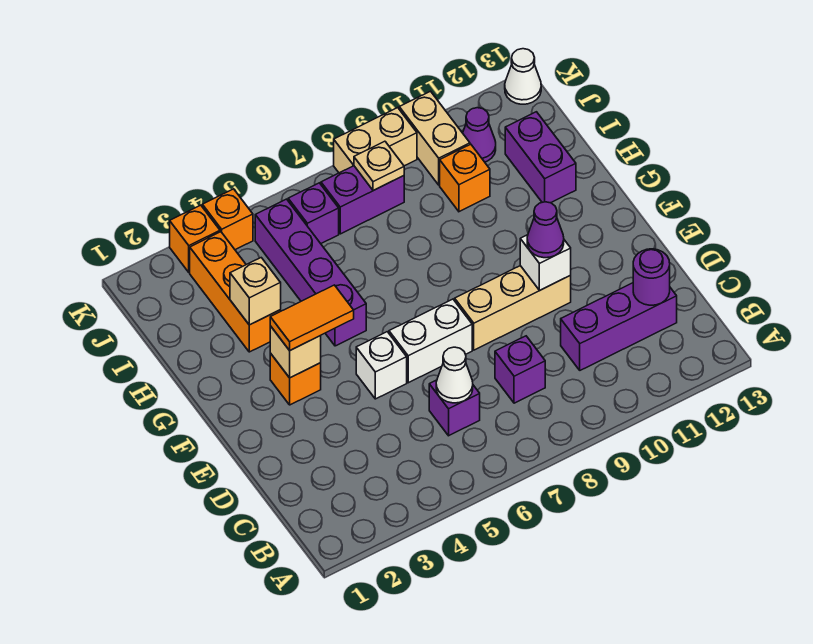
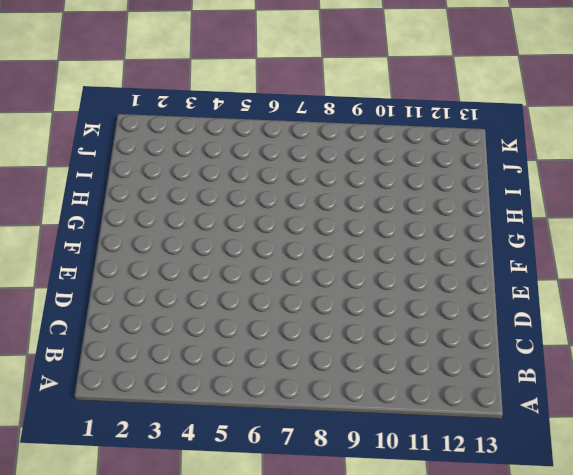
none -> purple 1x1 brick [429,380,480,436]
none -> purple 1x1 brick [495,336,545,403]
none -> purple 1x3 brick [561,283,677,370]

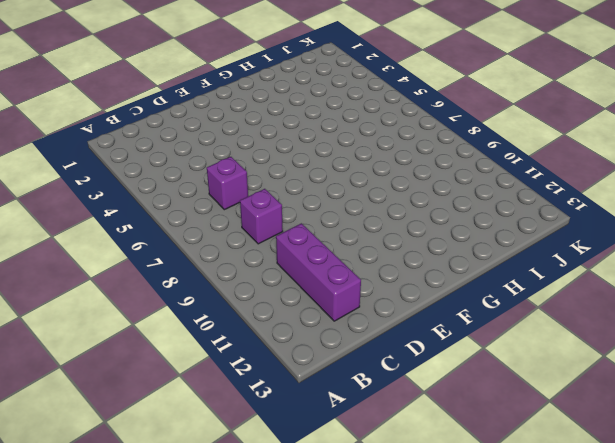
none -> white 1x1 brick [356,332,407,399]
none -> white 1x2 brick [389,299,472,383]
none -> tan 1x3 brick [455,266,571,350]

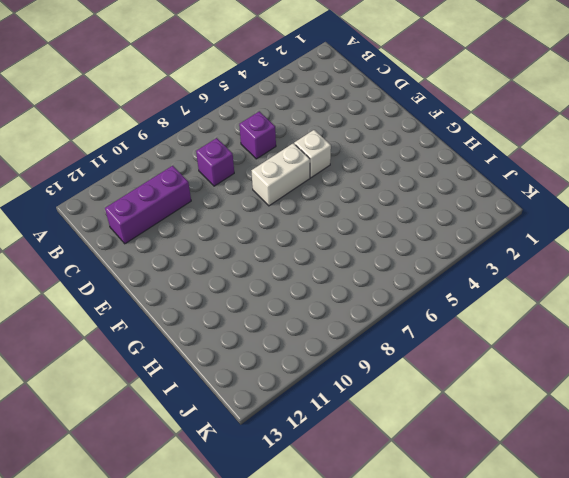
none -> tan 1x3 brick [455,266,571,350]
none -> orange 1x1 brick [270,353,321,405]
none -> purple 1x4 brick [255,199,366,346]

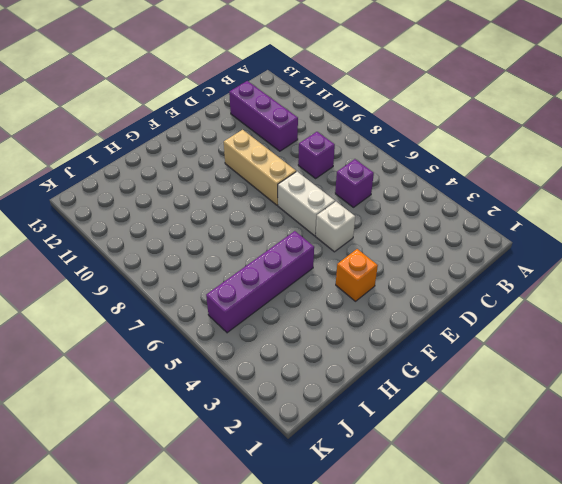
none -> orange 1x3 brick [190,232,281,352]
none -> purple 1x2 brick [505,112,576,203]
none -> orange 1x1 brick [440,144,490,212]

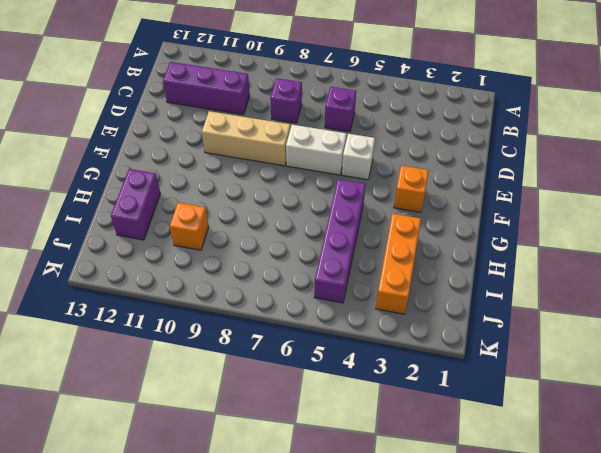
none -> purple 1x1 brick [288,183,339,244]
none -> purple 1x2 brick [321,166,404,234]
none -> tan 1x2 brick [399,91,470,185]

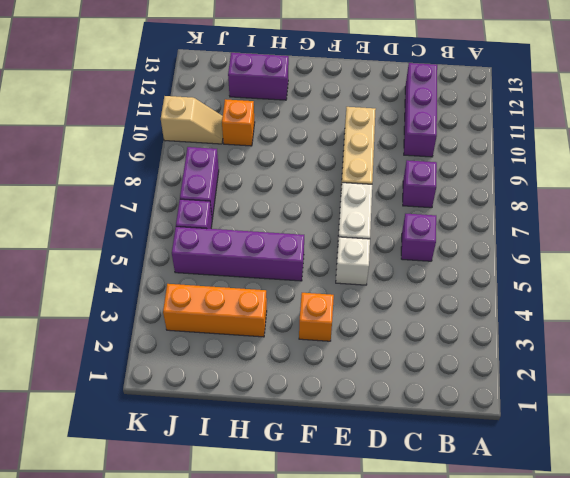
tan 1x2 slope [161,96,223,144] -> tan 1x2 brick [399,91,470,185]
none -> purple 1x1 cone [463,108,496,162]
none -> orange 1x1 brick [170,205,220,272]
none -> orange 1x1 brick [202,189,253,250]

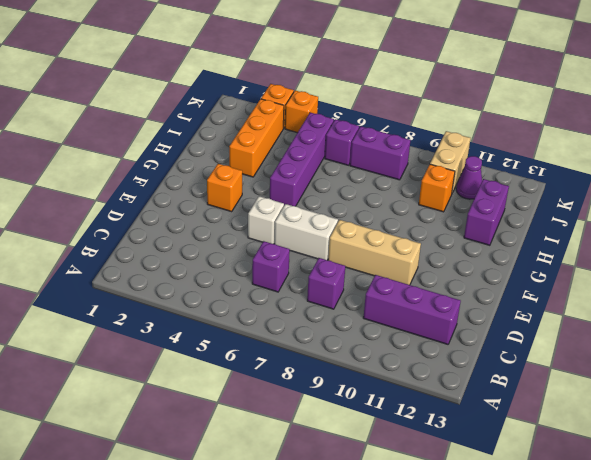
none -> tan 1x2 brick [334,108,417,173]
none -> white 1x1 cone [505,49,541,104]
none -> white 1x1 cone [436,347,473,403]

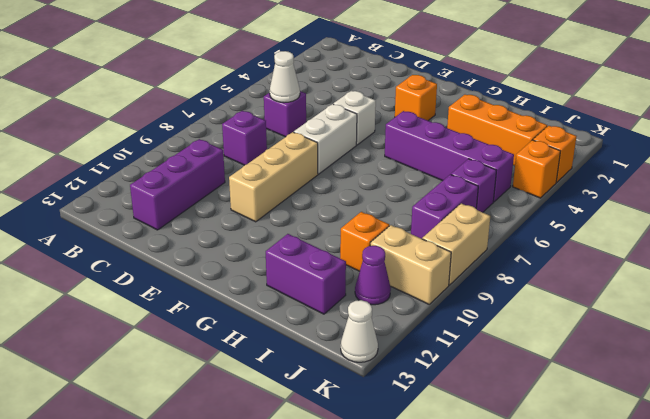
none -> purple 1x1 round brick [633,249,670,305]
none -> white 1x1 brick [520,235,571,290]
none -> tan 1x1 brick [270,326,321,378]

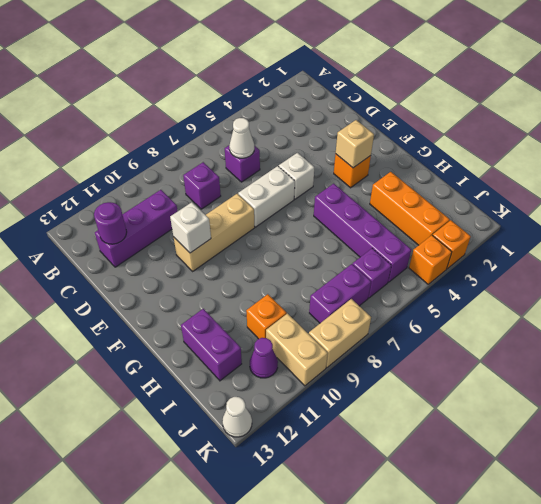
none -> tan 1x1 brick [230,258,281,325]
none -> tan 1x1 plate [354,141,404,191]
none -> purple 1x1 cone [527,202,564,258]

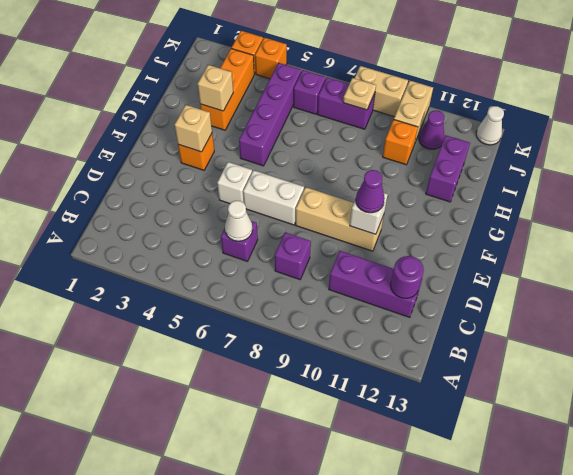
none -> orange 1x2 tile [270,285,354,351]

